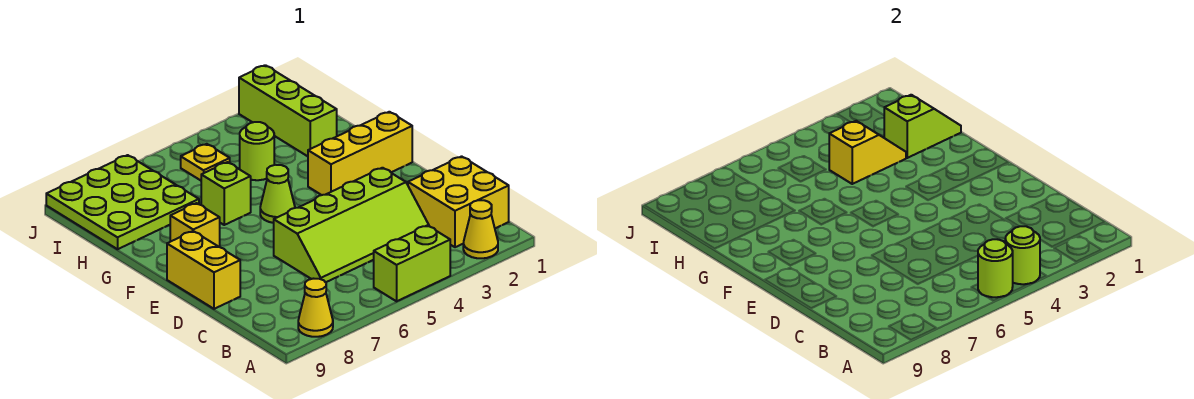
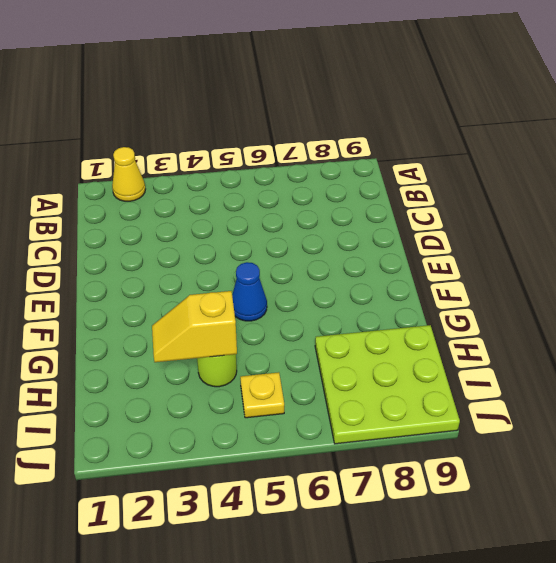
blue 1x1 cone [232,262,267,321] -> lime 1x1 cone [260,165,295,223]
none -> lime 1x2 brick [374,225,450,301]
none -> yellow 1x1 cone [298,279,333,337]
none -> yellow 2x2 brick [408,156,509,247]

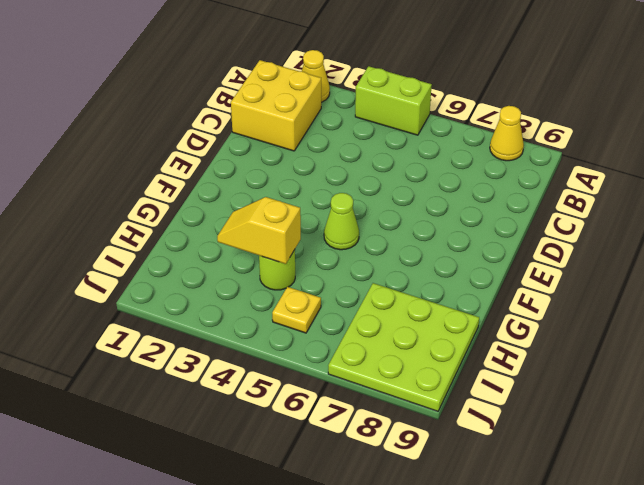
none -> lime 2x4 slope [274,168,429,282]
none -> yellow 1x2 brick [167,231,240,309]
none -> yellow 1x3 brick [308,112,412,195]

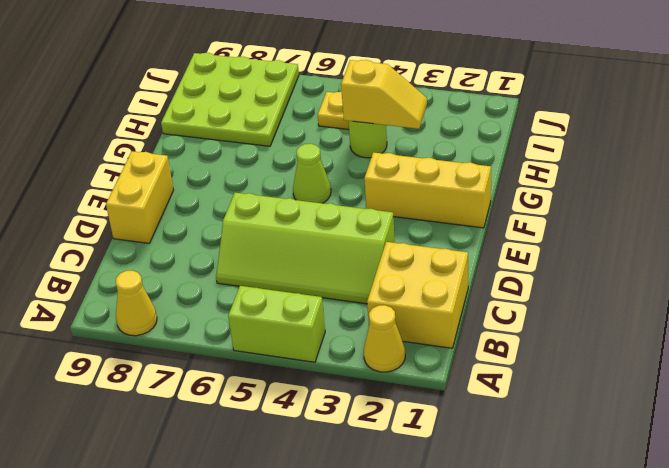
none -> yellow 1x1 brick [170,203,220,247]
none -> lime 1x1 brick [201,162,251,225]
none -> lime 1x3 brick [239,65,337,156]

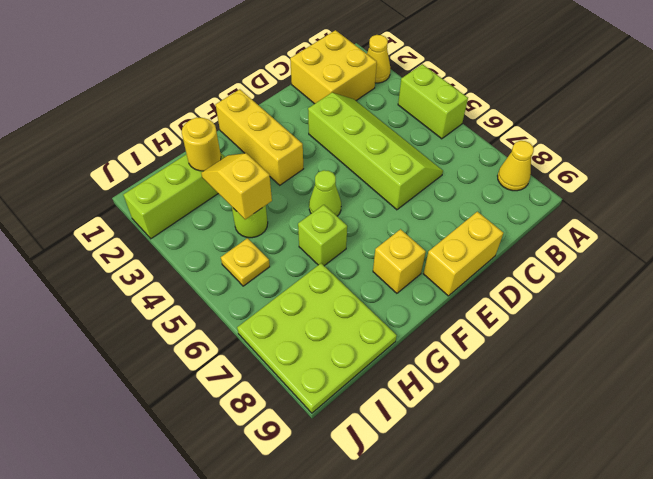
yellow 1x1 round brick [182,117,221,171] -> lime 1x2 slope [884,95,961,158]
none -> lime 1x1 round brick [1005,226,1040,284]
none -> lime 1x1 round brick [978,239,1013,297]

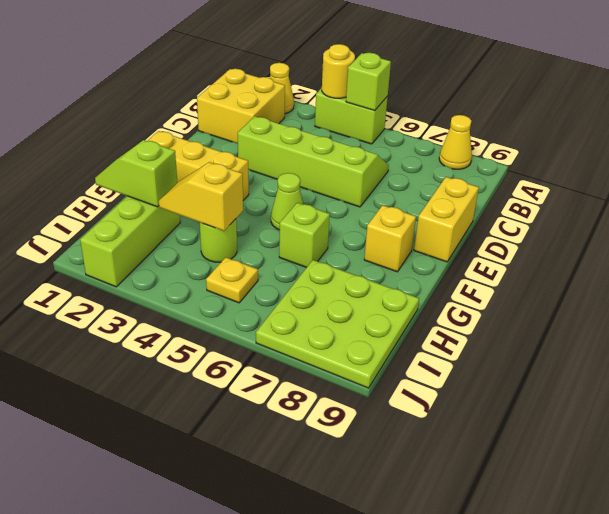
yellow 1x1 round brick [322,44,355,98] -> lime 1x1 round brick [1005,226,1040,284]
lime 1x1 brick [346,53,391,111] -> lime 1x1 round brick [978,239,1013,297]

